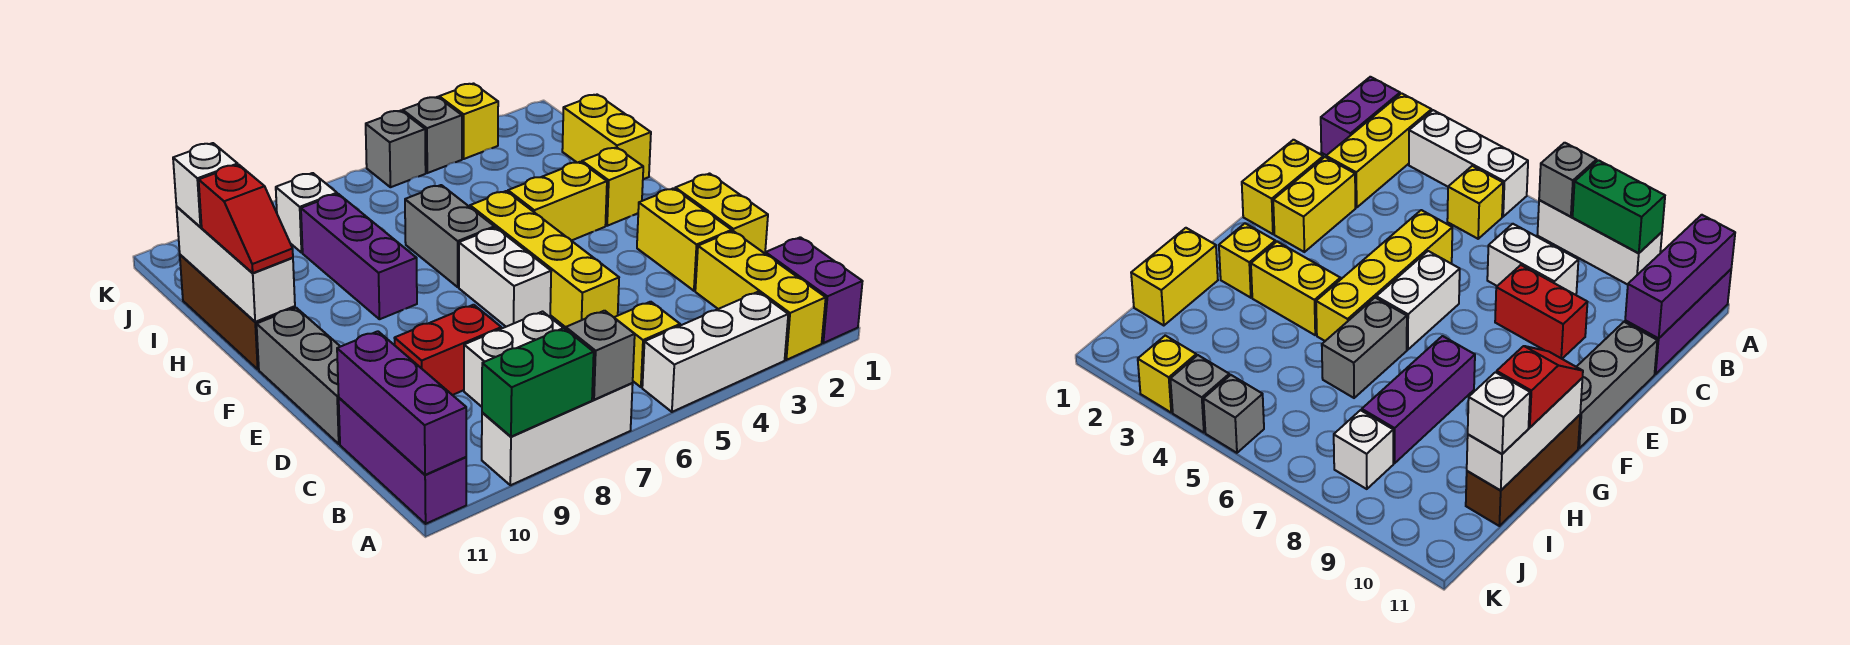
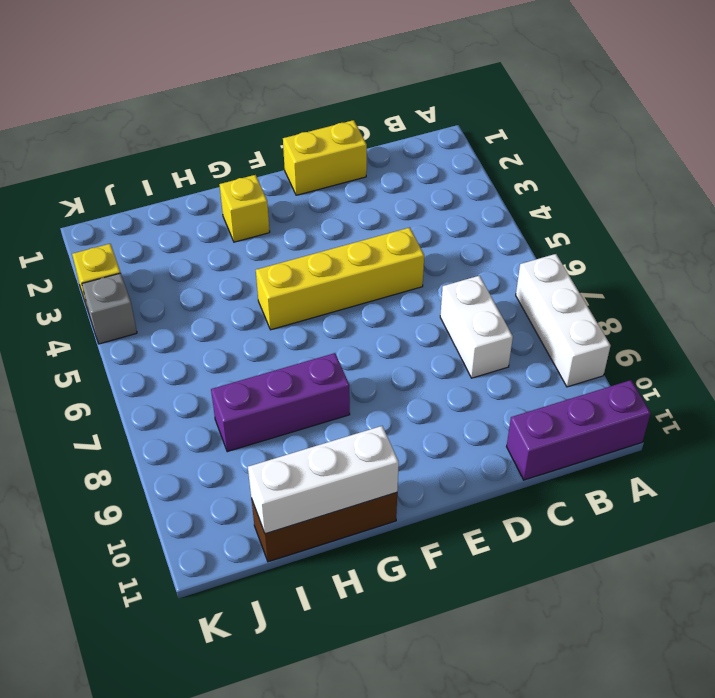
none -> purple 1x2 brick [766,237,863,343]
none -> yellow 1x3 brick [695,231,826,360]
none -> white 1x3 brick [642,292,788,412]

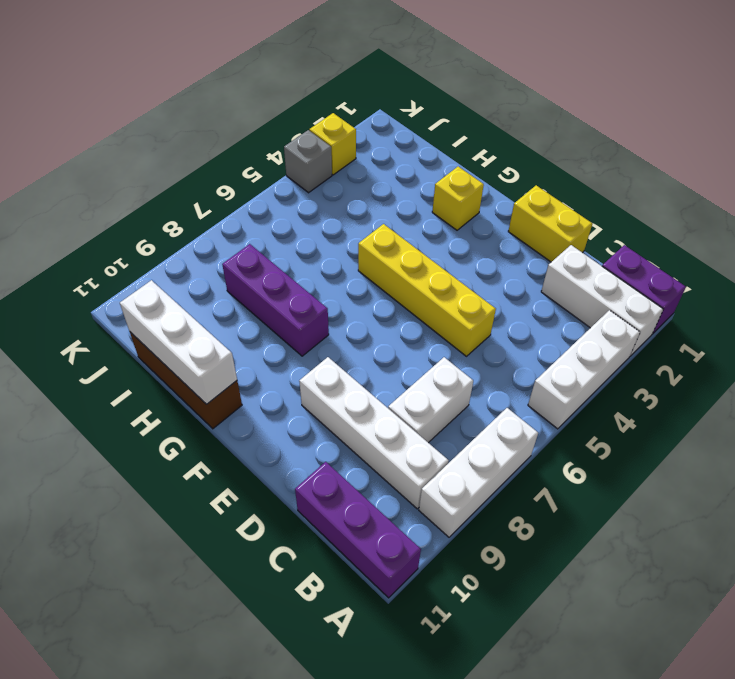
white 1x3 brick [541,245,663,356] -> yellow 1x3 brick [695,231,826,360]
white 1x4 brick [299,357,449,509] -> red 1x2 brick [395,305,501,395]
none -> yellow 1x1 brick [614,302,680,387]
none -> yellow 1x2 brick [637,188,732,291]
none -> grey 1x3 brick [257,308,340,444]

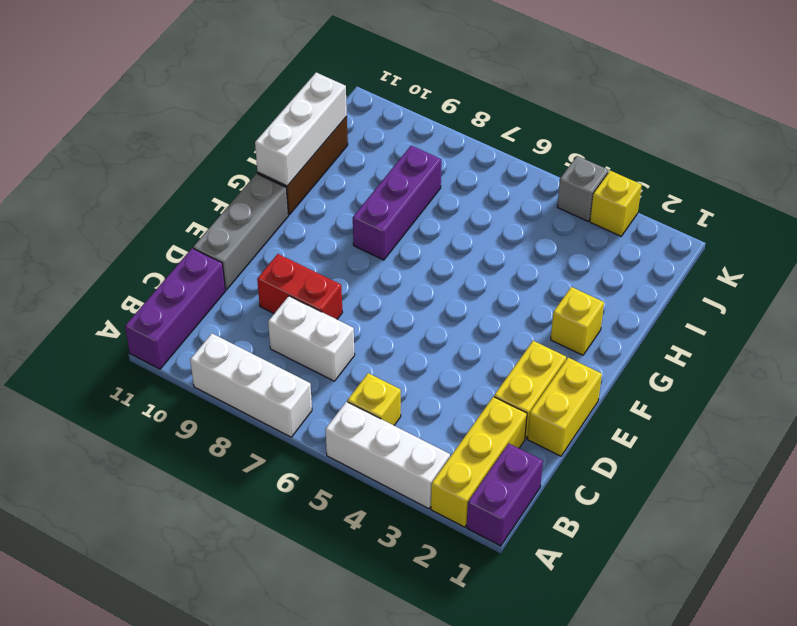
none -> yellow 1x4 brick [470,191,619,327]
none -> white 1x2 brick [459,228,551,327]
none -> yellow 1x2 brick [508,162,607,241]

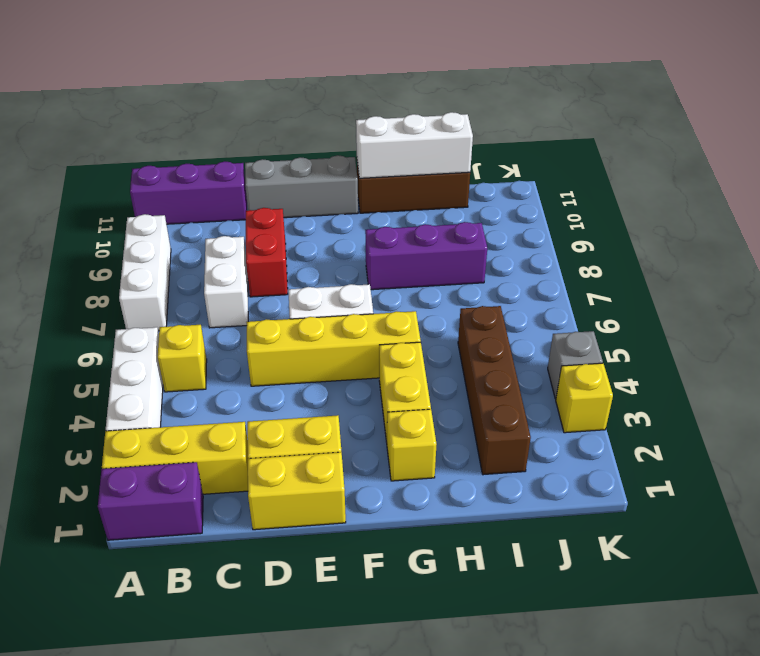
brown 1x4 brick [458,306,531,475] -> none
none -> grey 1x2 brick [405,185,494,287]
none -> yellow 1x2 brick [562,95,651,179]
none -> white 1x1 brick [276,173,337,253]

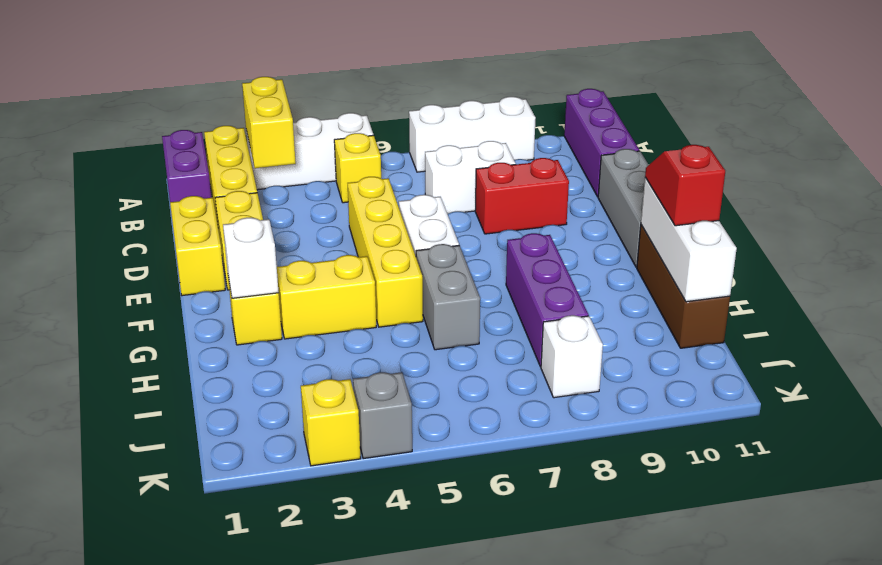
yellow 1x2 brick [242,77,296,168] -> yellow 1x2 brick moved to [562,95,651,179]
white 1x1 brick [223,218,279,298] -> white 1x1 brick moved to [173,143,238,227]
none -> grey 1x1 brick [366,111,426,187]
none -> grey 1x1 brick [566,311,635,400]
none -> green 1x2 brick [482,328,594,437]

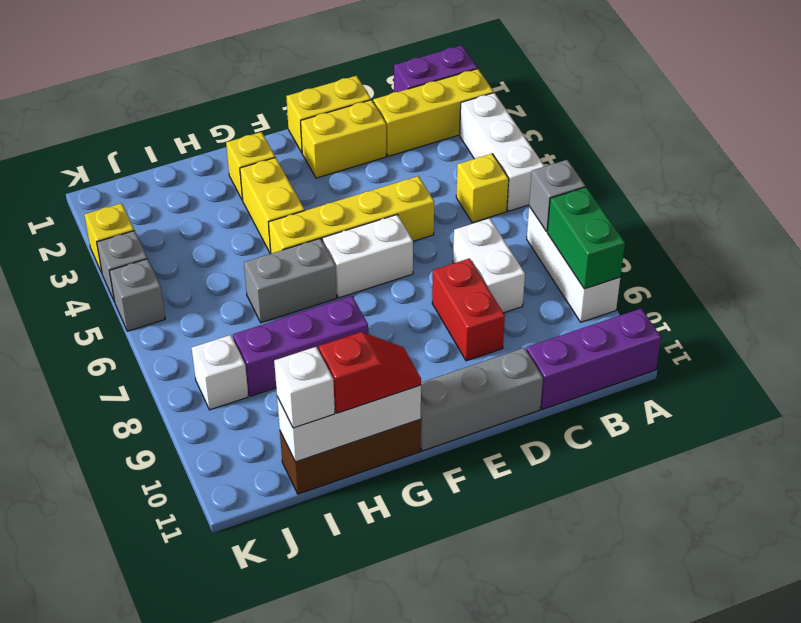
none -> yellow 1x2 brick [562,95,651,179]
none -> purple 1x3 brick [337,331,466,475]

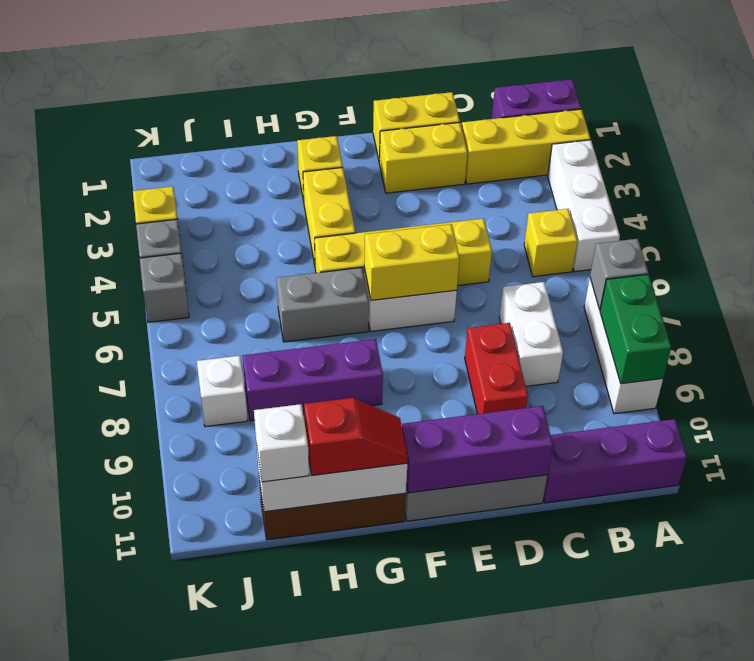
purple 1x3 brick [402,406,553,493] -> purple 1x3 brick moved to [337,331,466,475]
yellow 1x2 brick [364,224,460,300] -> yellow 1x2 brick moved to [562,95,651,179]

